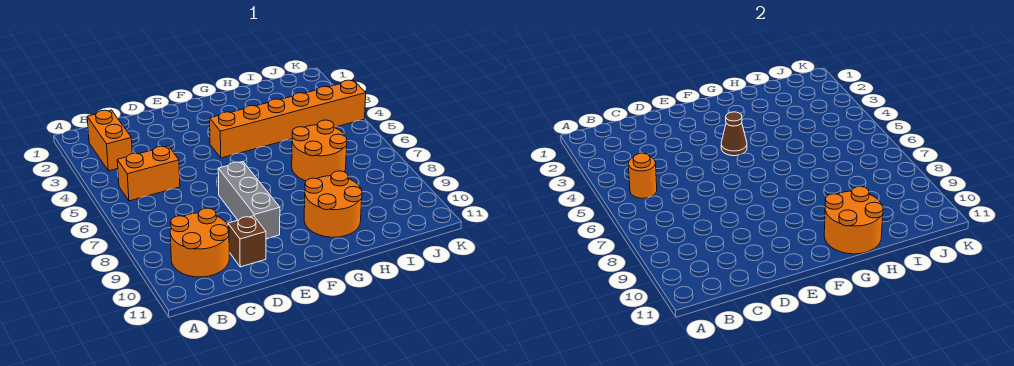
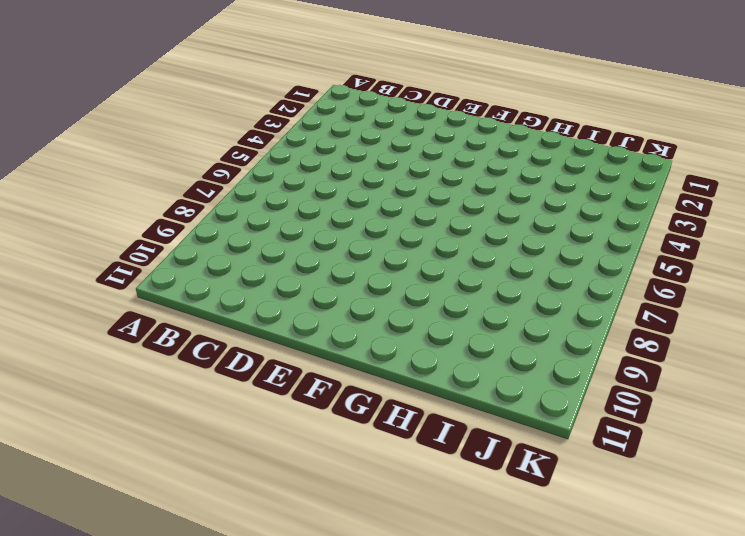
none -> orange 1x2 brick [87,110,132,171]
none -> orange 1x2 brick [117,146,180,201]

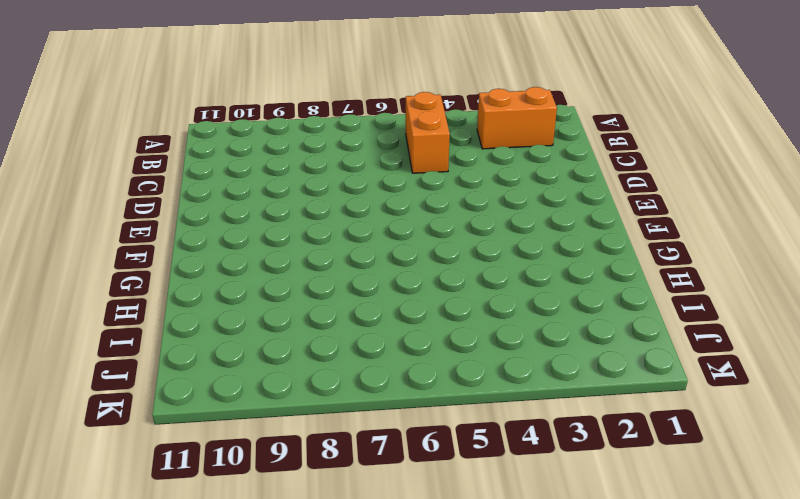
none -> orange 2x2 round brick [170,208,229,277]
none -> brown 1x1 brick [228,216,266,267]

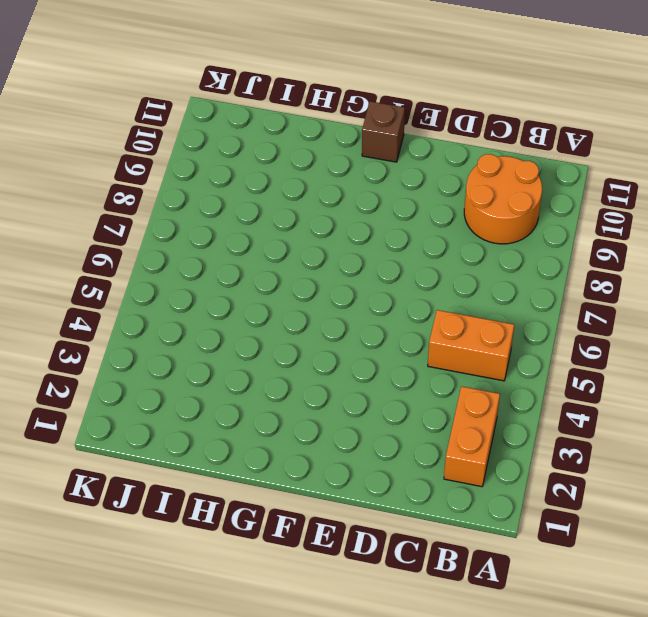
brown 1x1 brick [362,101,405,162] -> brown 1x1 brick moved to [228,216,266,267]
none -> grey 1x3 brick [218,162,280,239]
none -> orange 1x6 brick [210,80,366,158]

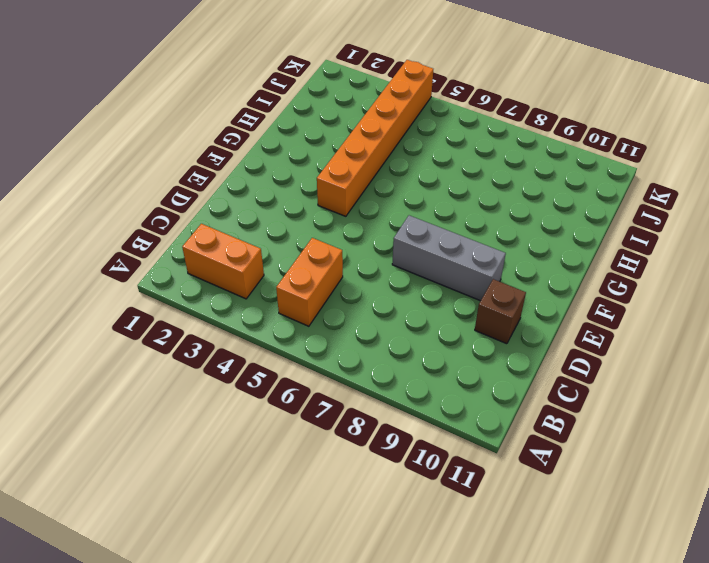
none -> orange 2x2 round brick [170,208,229,277]
none -> orange 2x2 round brick [304,171,362,237]

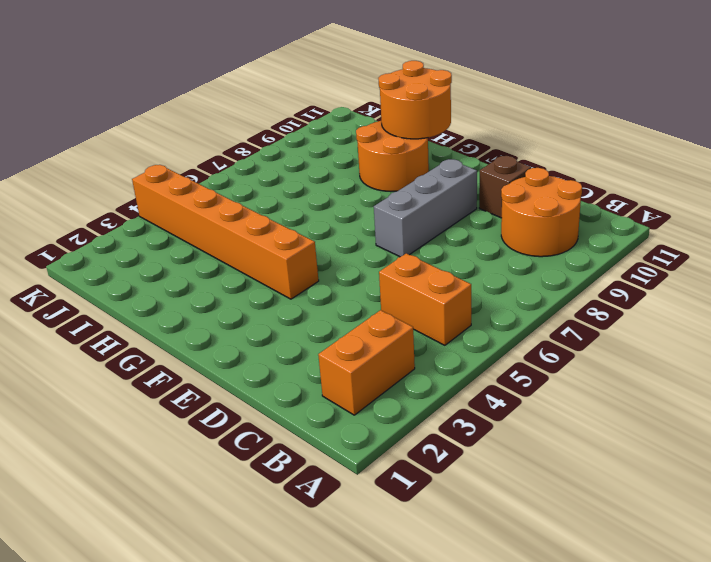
none -> orange 2x2 round brick [292,120,347,181]
none -> orange 1x1 round brick [628,153,657,198]

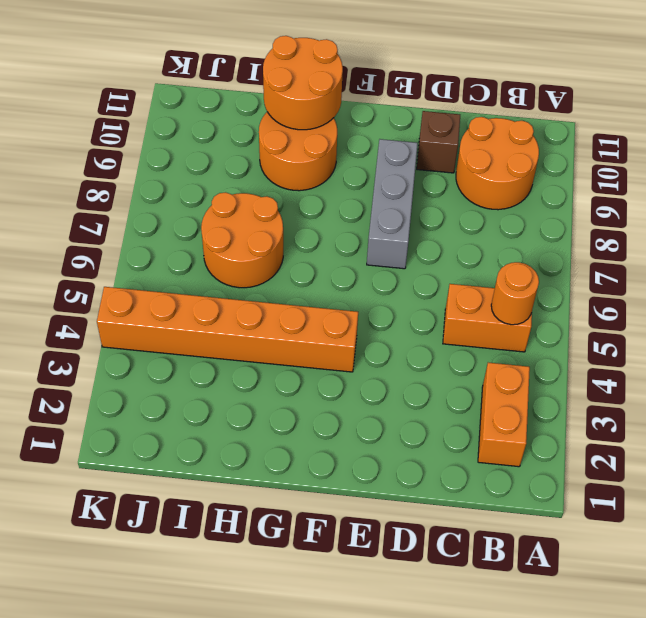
none -> brown 1x1 cone [721,112,747,156]

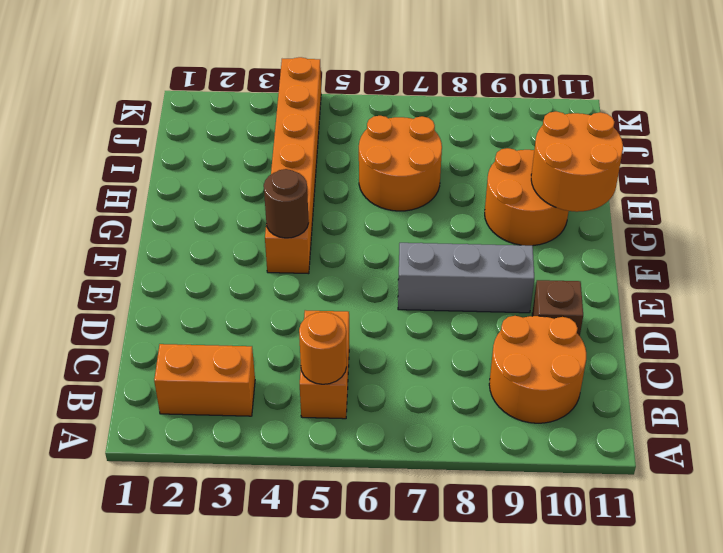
brown 1x1 round brick [264,169,309,238] -> brown 1x1 cone [721,112,747,156]

